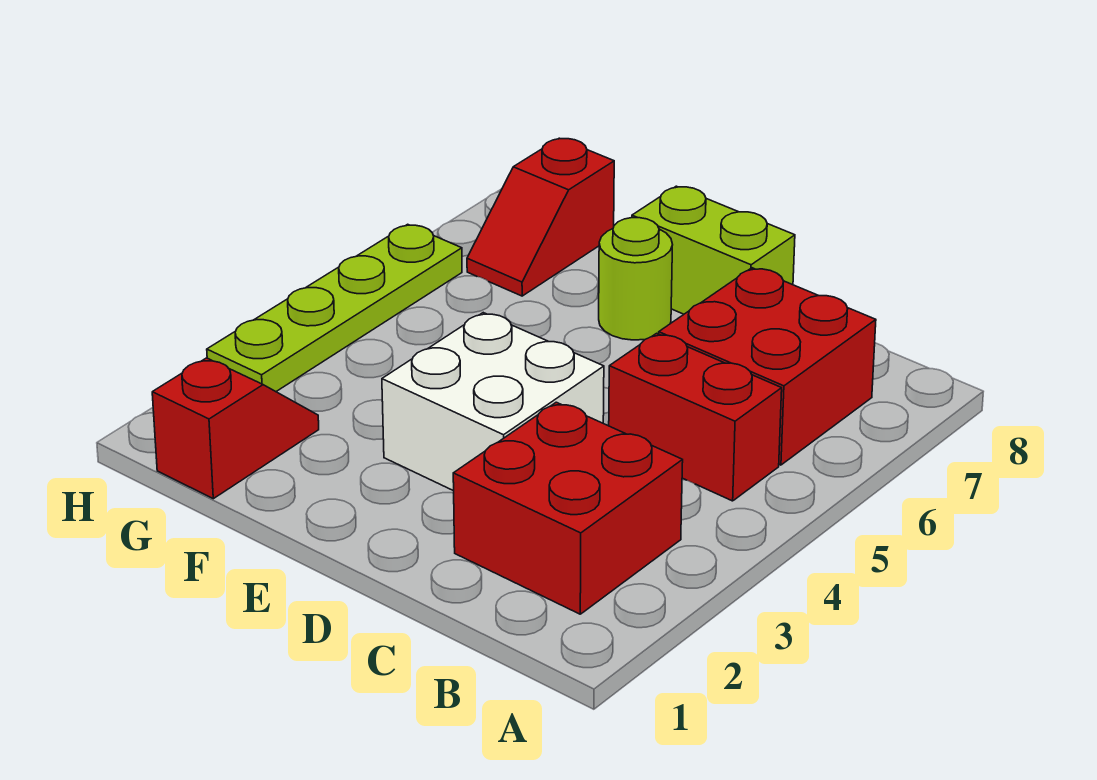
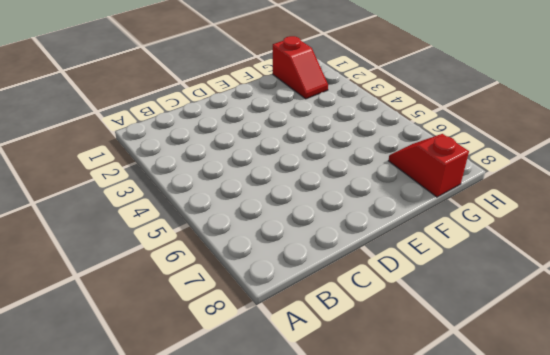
none -> red 2x2 brick [453,402,683,614]
none -> red 1x2 brick [609,333,782,501]

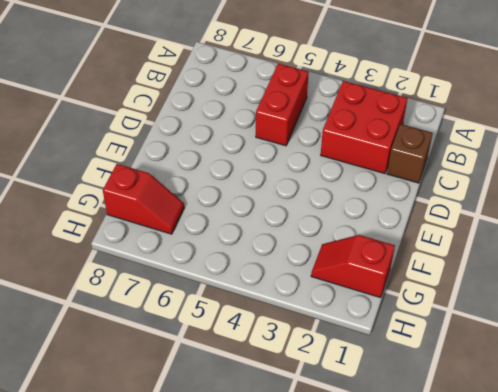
brown 1x1 brick [387,124,433,183] -> none
none -> red 2x2 brick [659,268,876,465]
none -> white 2x2 brick [382,313,604,491]

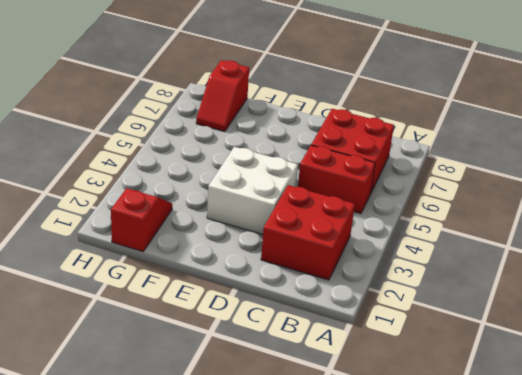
none -> lime 1x2 brick [632,186,795,314]
none -> lime 1x1 round brick [599,218,673,340]

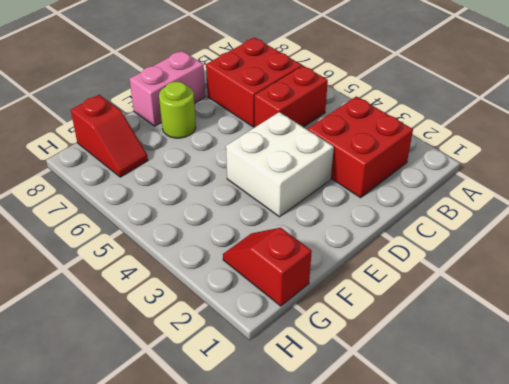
pink 1x2 brick [130,51,205,126] -> lime 1x2 brick [632,186,795,314]
none -> lime 1x4 plate [207,224,462,391]

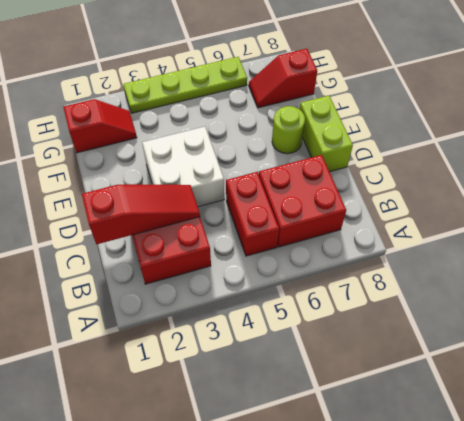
red 1x3 slope [82,185,200,244] -> none

